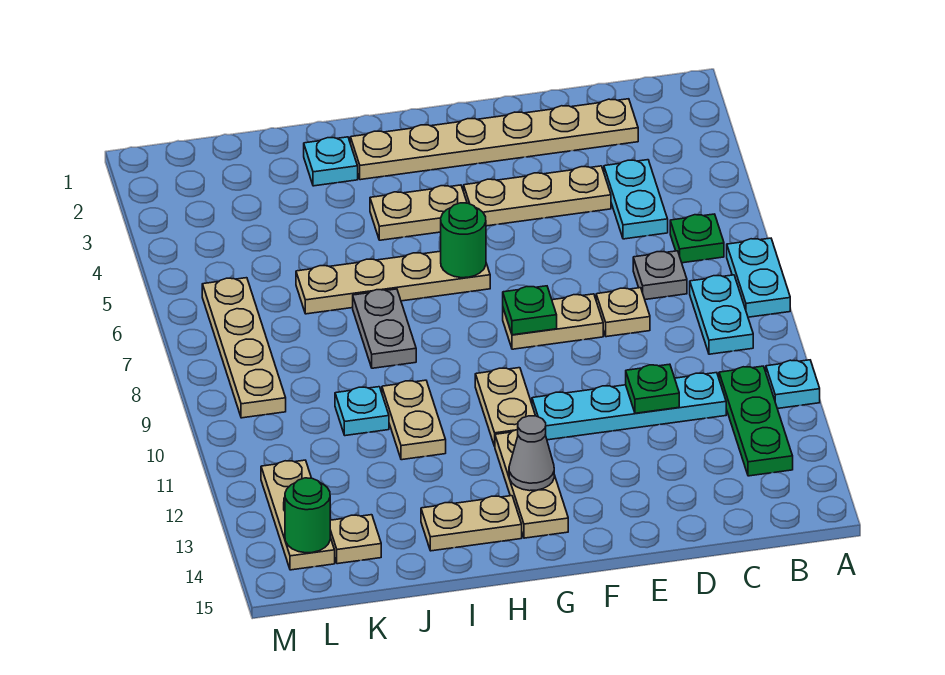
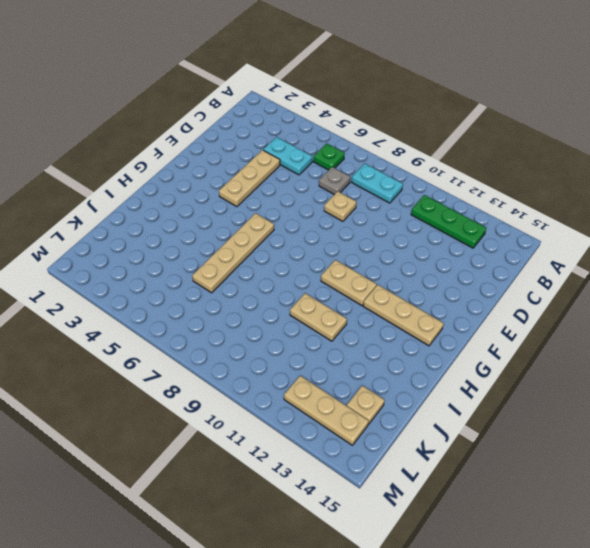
none -> cyan 1x2 plate [727,238,790,317]
none -> cyan 1x1 plate [766,360,820,409]
none -> tan 1x6 plate [350,99,638,180]

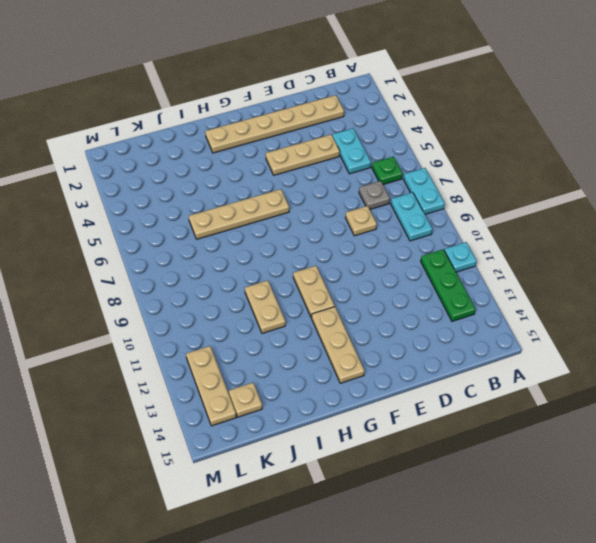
none -> cyan 1x4 plate [532,373,726,440]
none -> tan 1x2 plate [503,294,603,349]
none -> tan 1x2 plate [370,185,467,240]

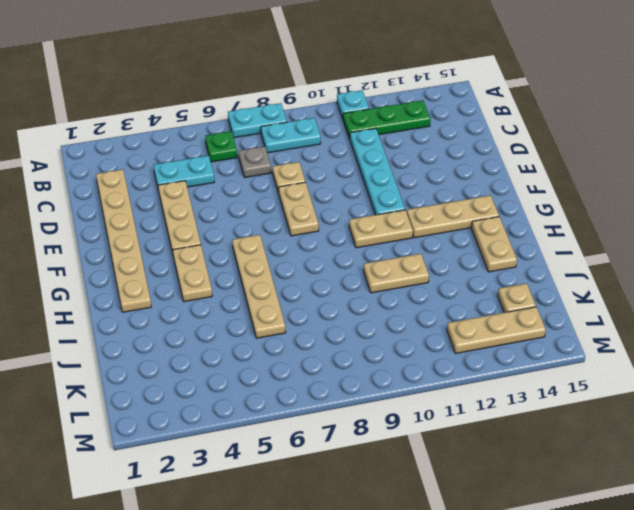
none -> cyan 1x1 plate [304,137,358,186]
none -> grey 1x2 plate [353,289,416,368]
none -> cyan 1x1 plate [335,387,389,436]

